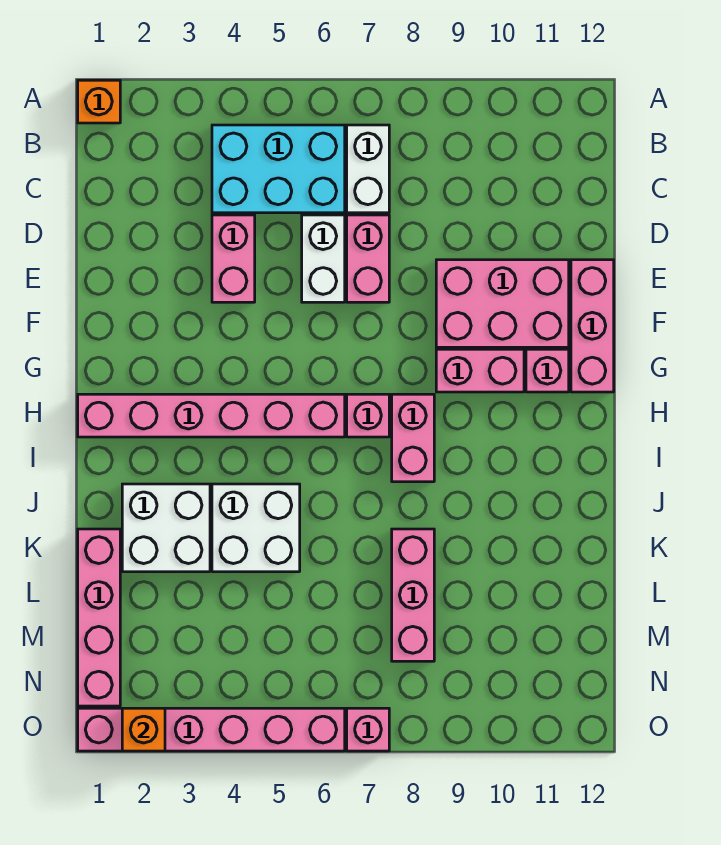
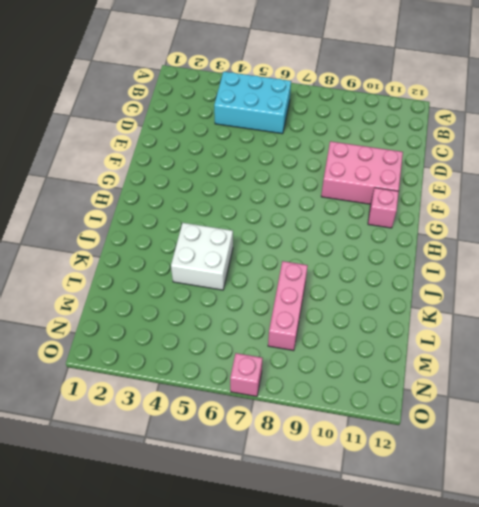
none -> orange 1x1 brick [78,80,120,123]
none -> white 1x2 brick [347,125,389,213]
none -> pink 1x2 brick [212,215,255,302]

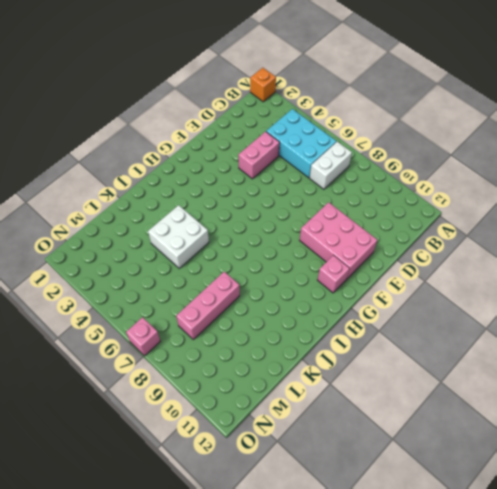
none -> white 1x2 brick [302,215,345,302]
none -> pink 1x2 brick [347,215,389,302]
none -> pink 1x3 brick [571,260,614,392]

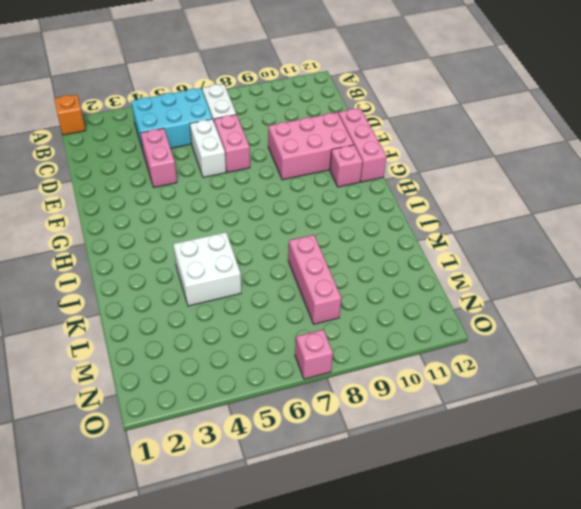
none -> pink 1x2 brick [436,349,524,392]
none -> pink 1x6 brick [78,394,345,437]
none -> pink 1x1 brick [347,394,389,437]

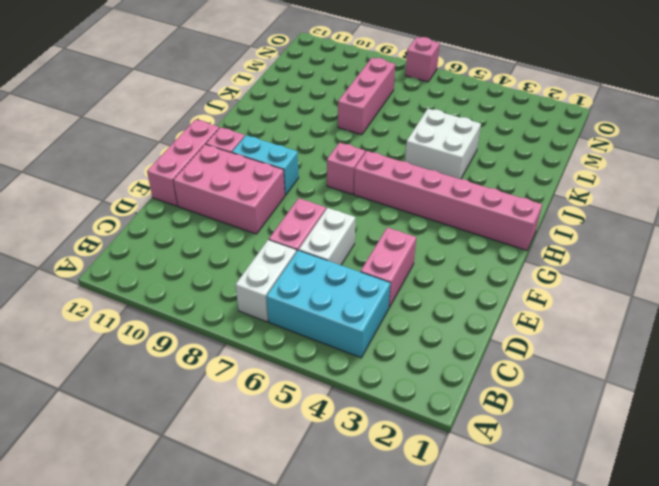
cyan 1x2 brick [232,135,299,195] -> pink 1x2 brick [436,349,524,392]
none -> orange 1x1 brick [78,80,120,123]
none -> pink 1x2 brick [392,394,434,482]
none -> white 2x2 brick [122,484,210,572]

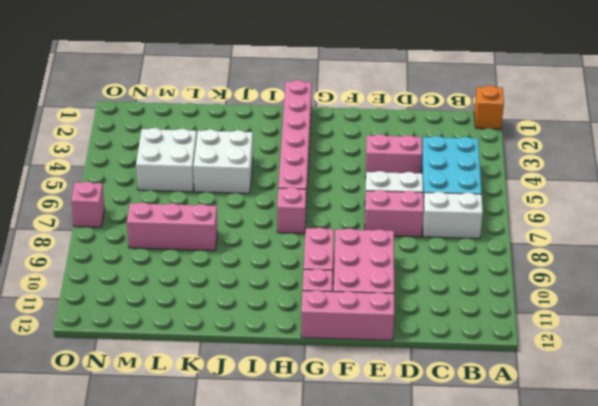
white 2x2 brick [136,128,197,192] -> white 2x2 brick moved to [122,484,210,572]
none -> pink 1x2 brick [392,394,434,482]
none -> pink 1x4 brick [78,529,120,706]
none -> pink 1x6 brick [78,708,345,751]

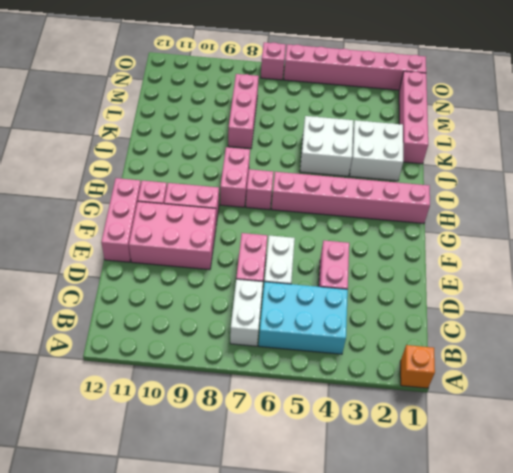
none -> orange 1x1 brick [122,708,165,751]

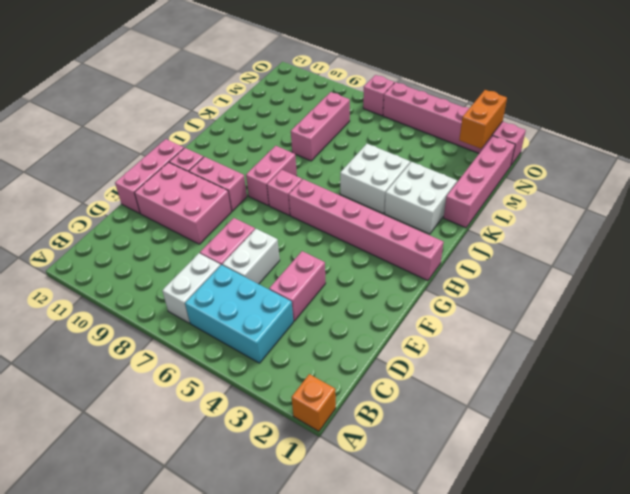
orange 1x2 brick [459,90,507,149] -> orange 1x1 brick [122,708,165,751]

